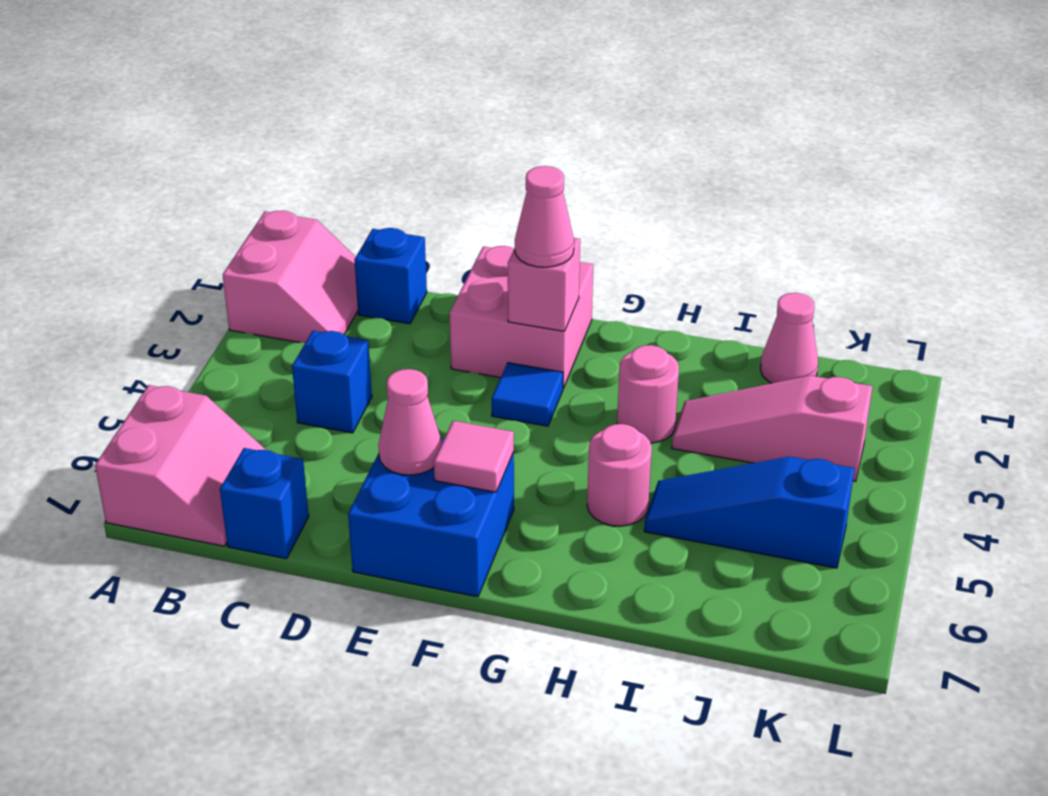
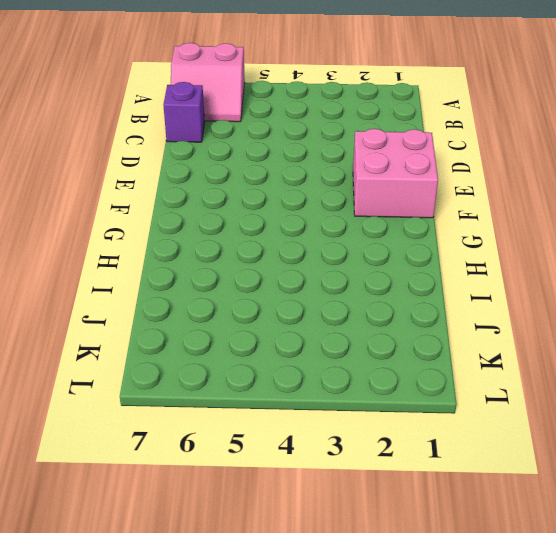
purple 1x1 brick [163,82,205,142] -> blue 1x1 brick [220,448,309,559]
none -> pink 2x2 slope [223,210,358,343]
none -> blue 1x1 brick [354,228,427,324]
none -> blue 1x1 brick [292,331,372,433]

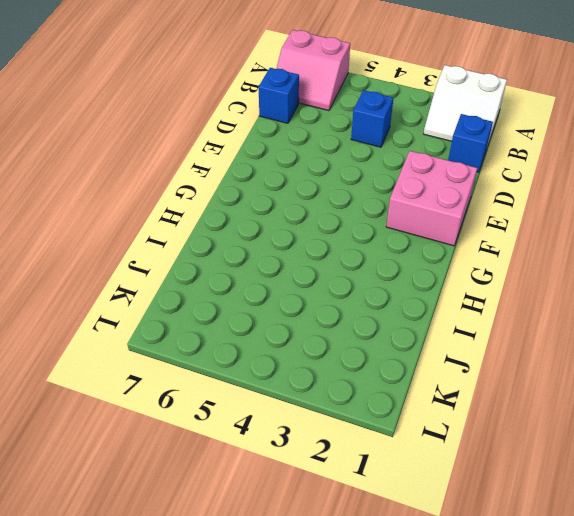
white 2x2 slope [424,65,507,146] -> pink 2x2 slope [223,210,358,343]
none -> blue 2x2 brick [348,439,514,597]
none -> blue 1x1 tile [492,363,563,426]
none -> pink 1x1 round brick [617,345,679,443]

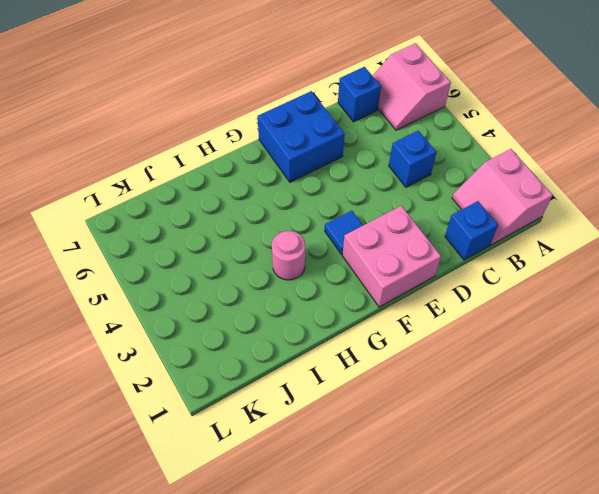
none -> pink 1x1 round brick [587,424,652,526]
none -> pink 1x3 slope [672,376,872,481]
none -> blue 1x3 slope [644,457,855,568]

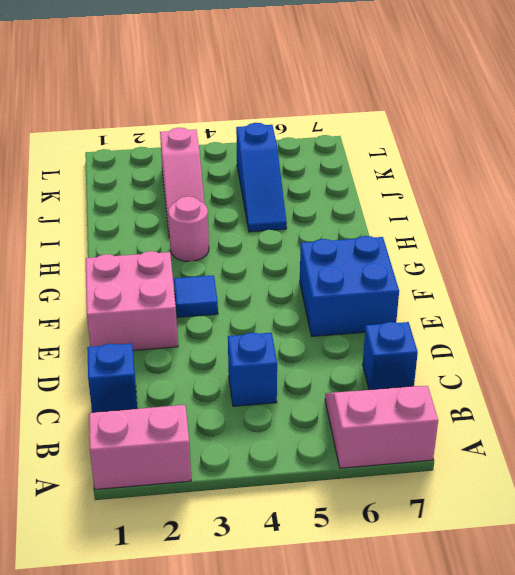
none -> pink 1x1 round brick [587,424,652,526]
none -> pink 1x1 cone [761,293,818,383]
none -> pink 1x1 cone [378,369,442,475]

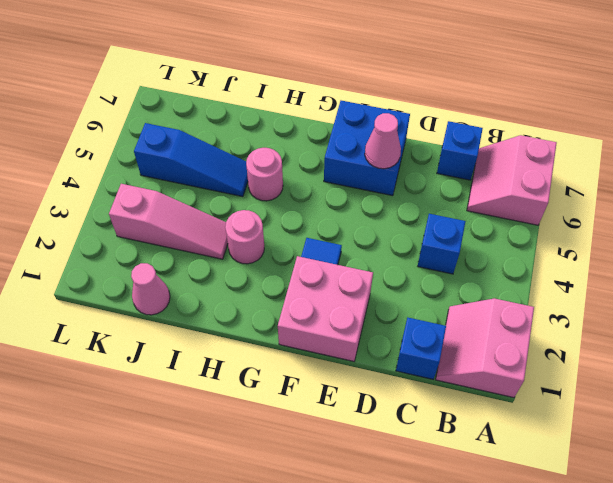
none -> pink 1x1 brick [508,238,580,331]
none -> pink 1x1 tile [434,421,514,492]
none -> pink 1x1 cone [515,166,574,267]

